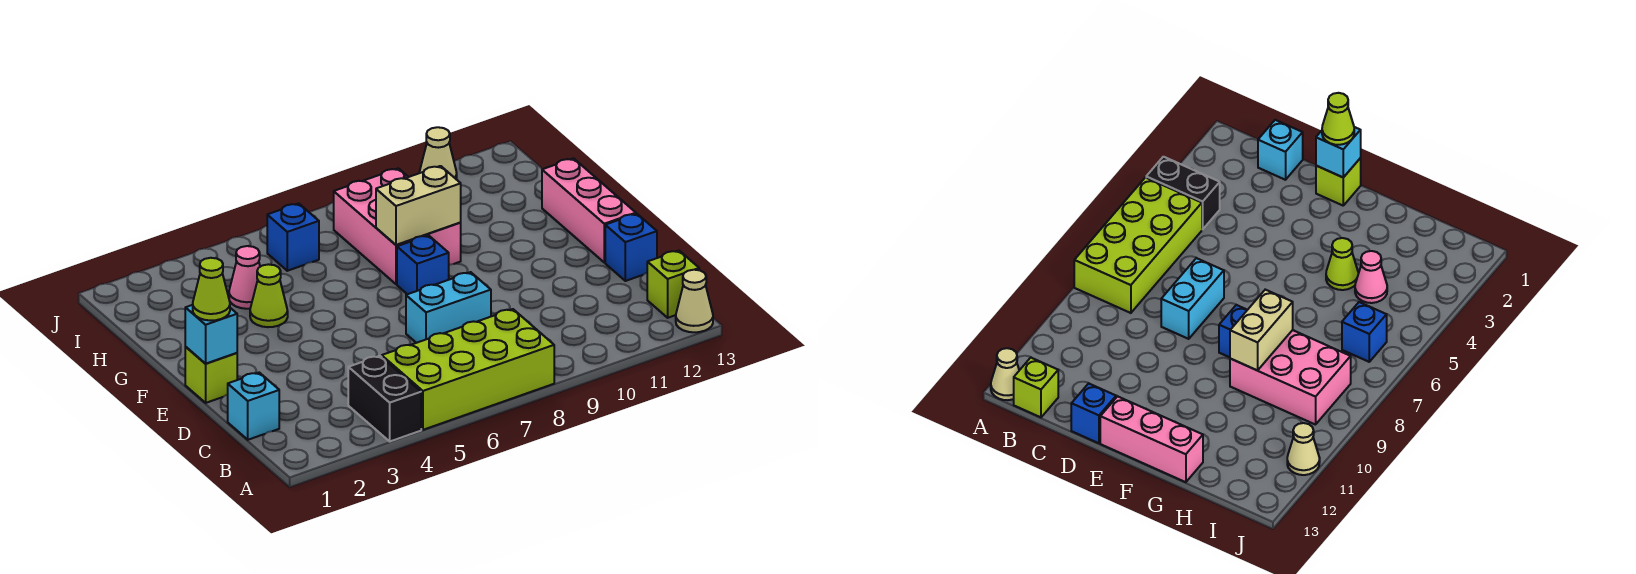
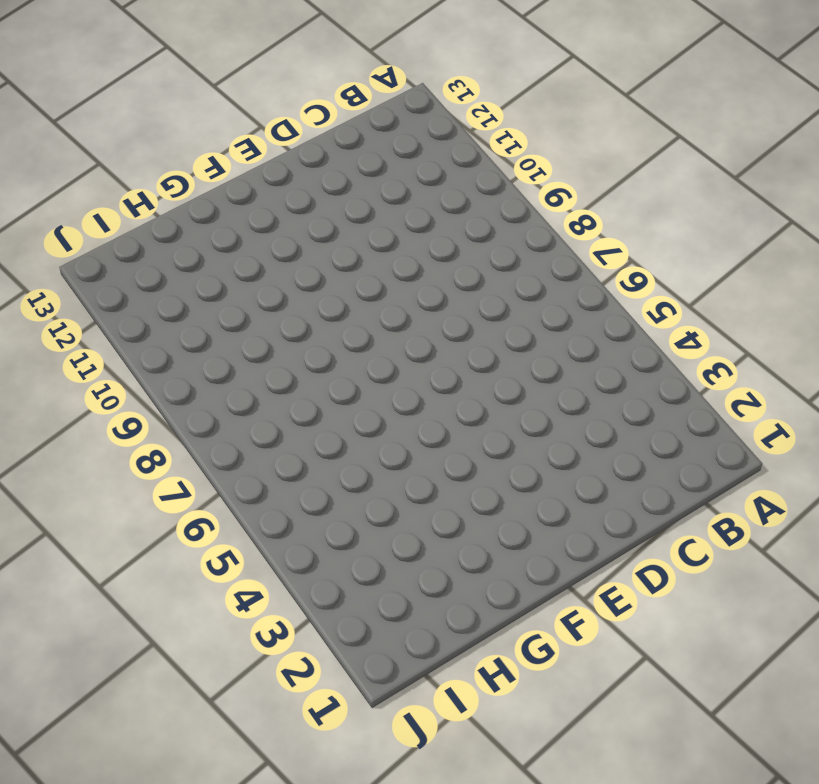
none -> black 1x2 brick [348,356,421,441]
none -> lime 2x4 brick [382,309,554,430]
none -> tan 1x1 cone [676,270,713,332]

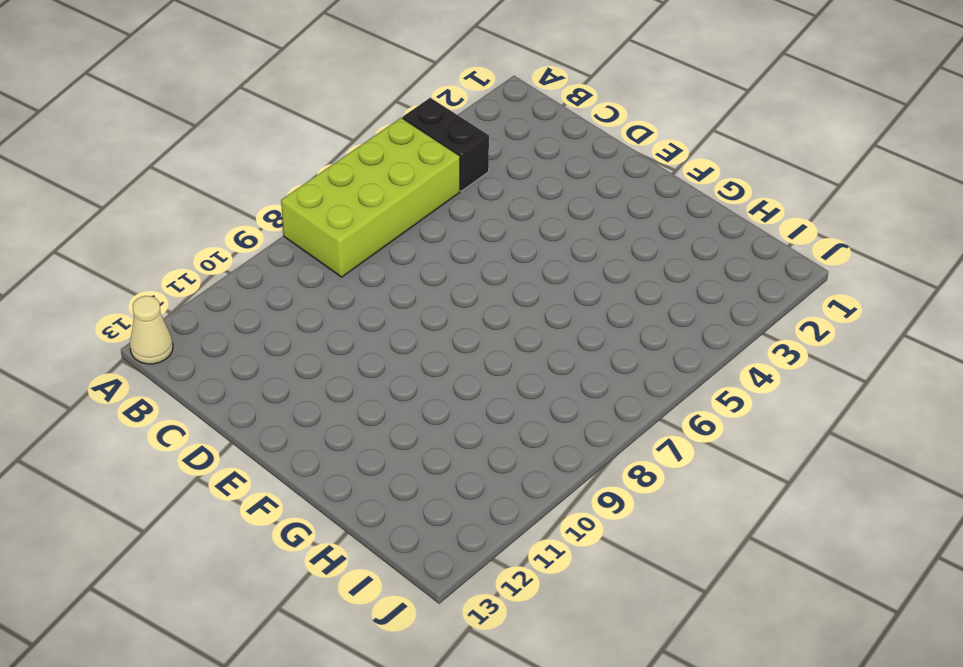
none -> lime 1x1 brick [647,251,699,318]
none -> cyan 1x1 brick [228,373,279,440]
none -> cyan 1x2 brick [406,272,491,343]

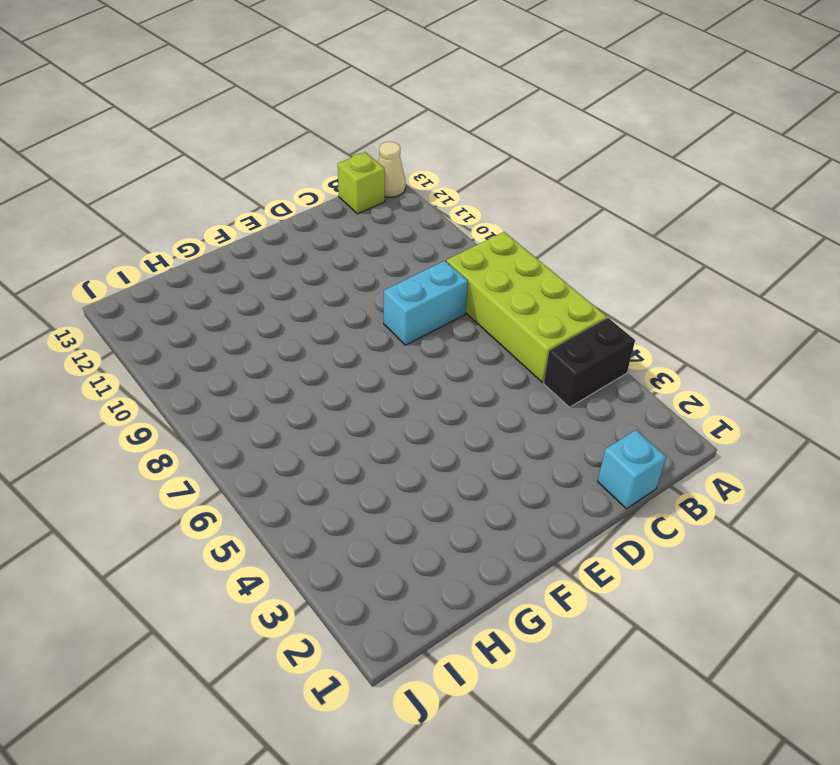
cyan 1x2 brick [384,261,468,345] -> cyan 1x2 brick turned to [406,272,491,343]
none -> blue 1x1 brick [605,214,657,281]
none -> lime 1x1 brick [185,347,237,403]
none -> pink 1x3 brick [542,158,636,263]

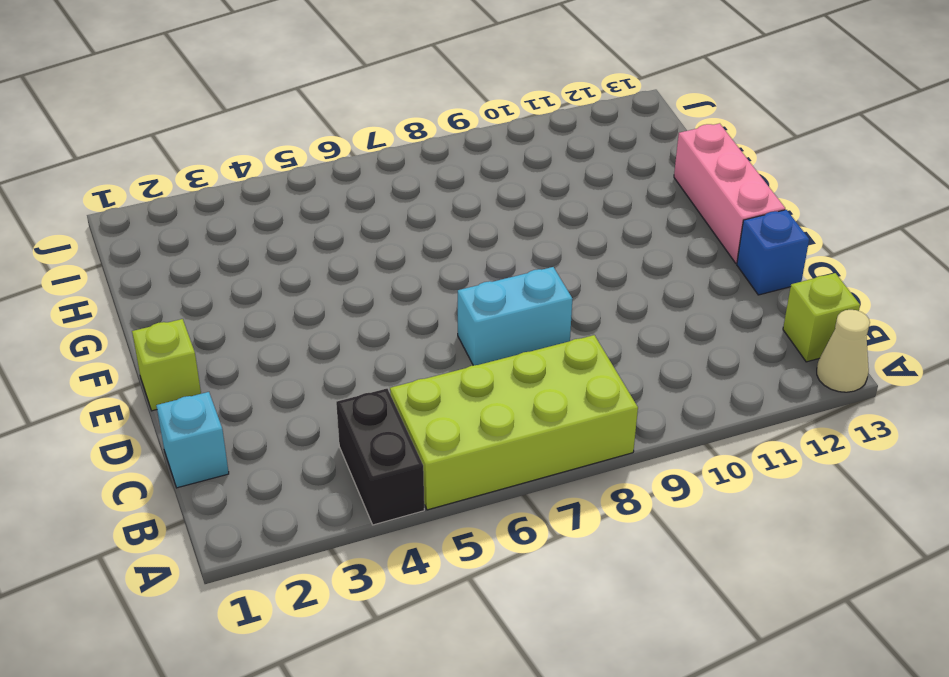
none -> blue 1x1 brick [397,235,449,294]
none -> lime 1x1 cone [250,264,288,327]
none -> pink 2x3 brick [334,168,461,284]

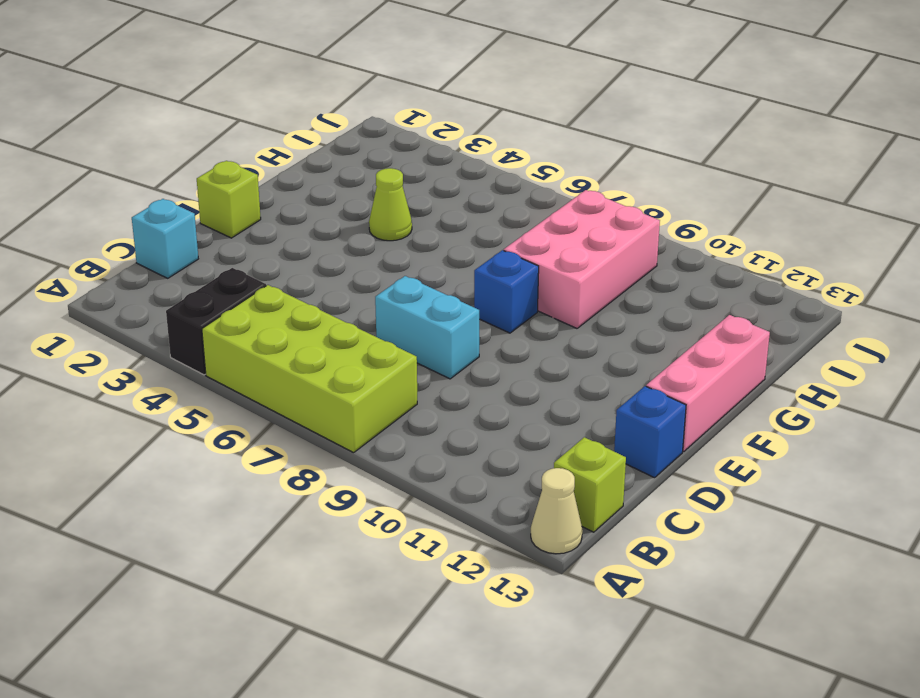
none -> pink 1x1 cone [229,246,260,309]
none -> blue 1x1 brick [267,203,319,271]
none -> tan 1x1 cone [419,127,457,180]

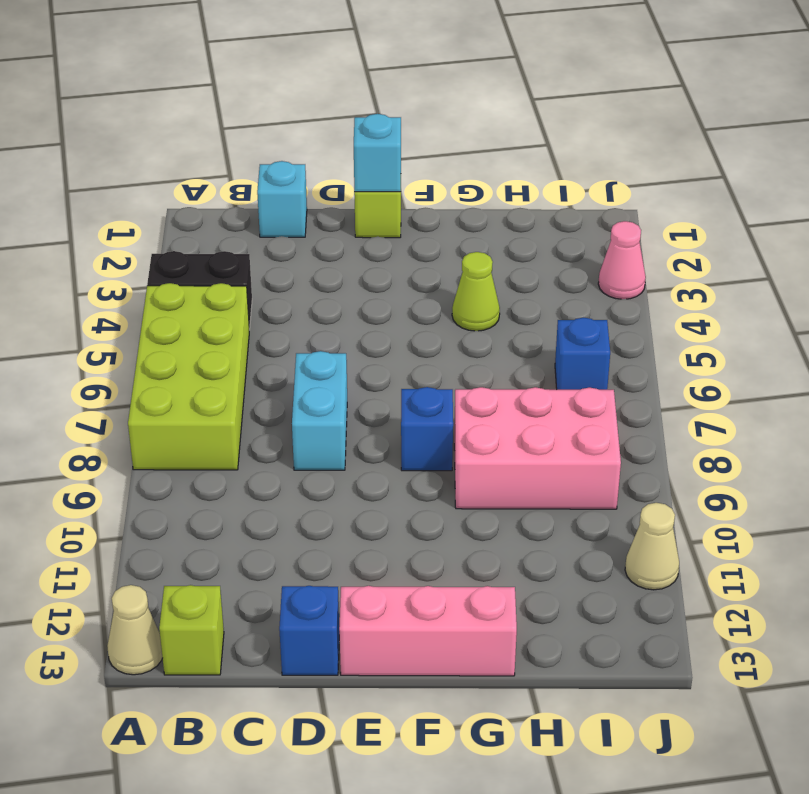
pink 1x1 cone [598,221,646,299] -> pink 1x1 cone moved to [229,246,260,309]
none -> tan 1x2 brick [376,166,461,245]
none -> lime 1x1 cone [193,258,230,321]

